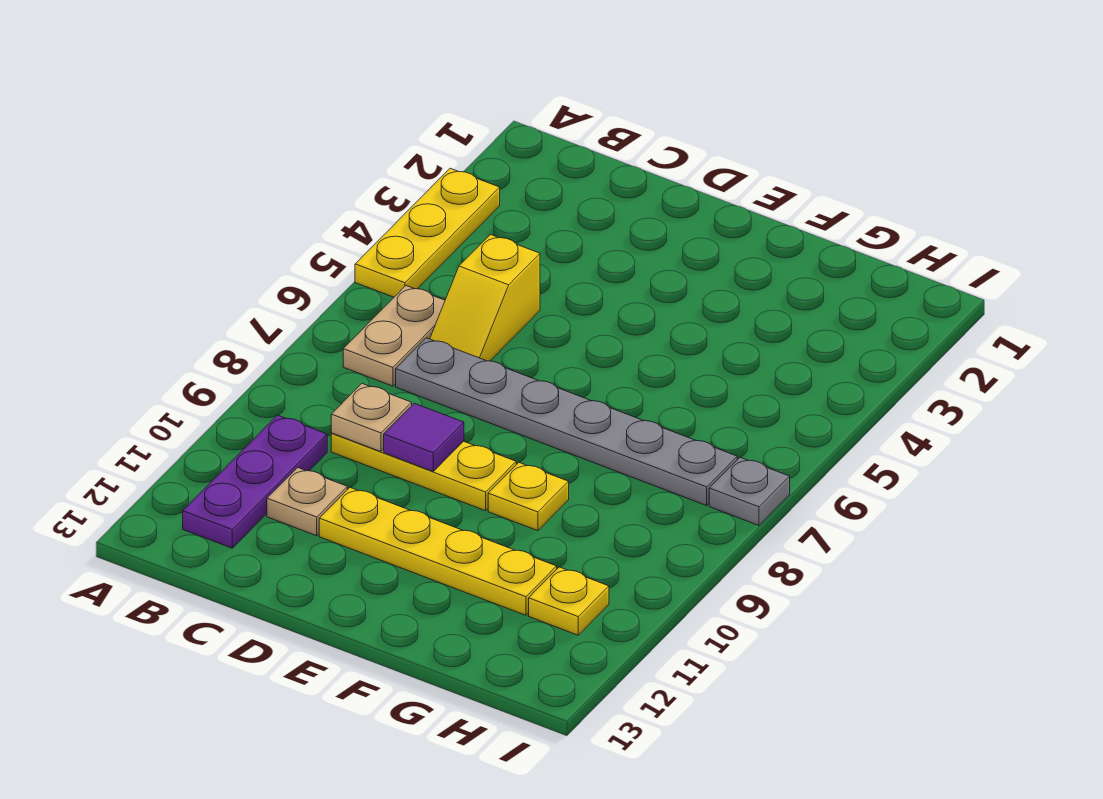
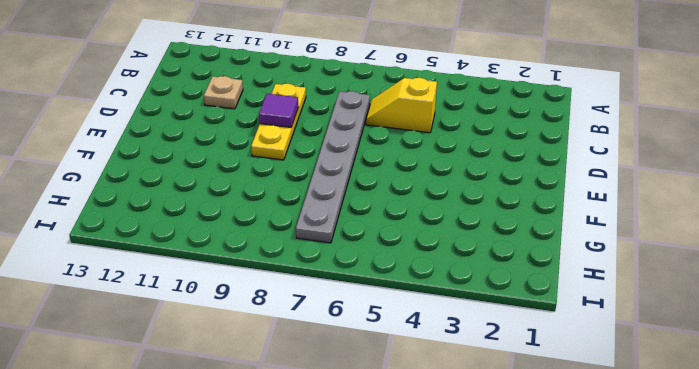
none -> yellow 1x3 plate [355,168,500,297]
none -> tan 1x2 plate [343,286,445,386]
none -> purple 1x3 plate [183,415,327,548]

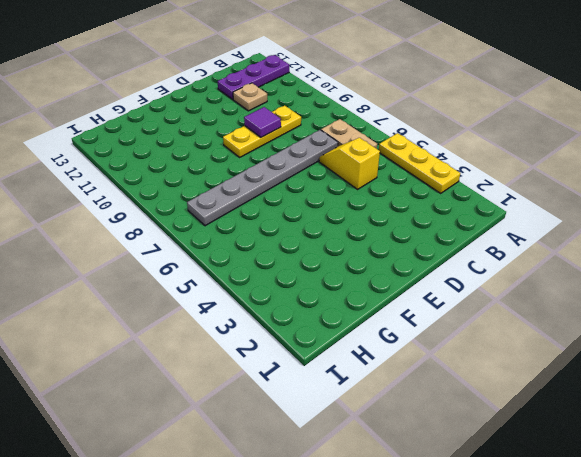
purple 1x3 plate [218,55,289,99] -> purple 1x3 plate turned to [183,415,327,548]
none -> yellow 1x4 plate [319,488,557,615]
none -> yellow 1x1 plate [488,463,569,531]
none -> yellow 1x1 plate [529,567,609,635]

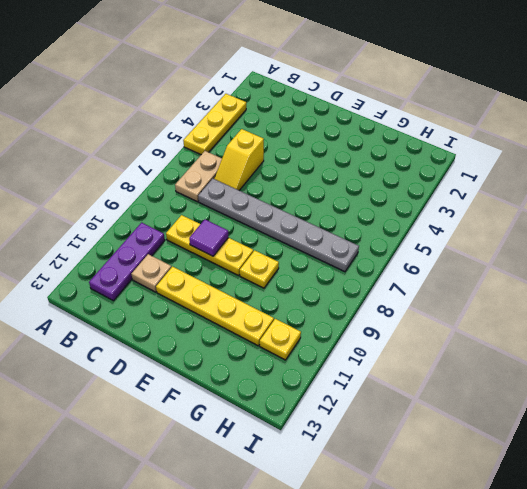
none -> grey 1x1 plate [709,457,790,525]
none -> tan 1x1 plate [331,384,412,452]

